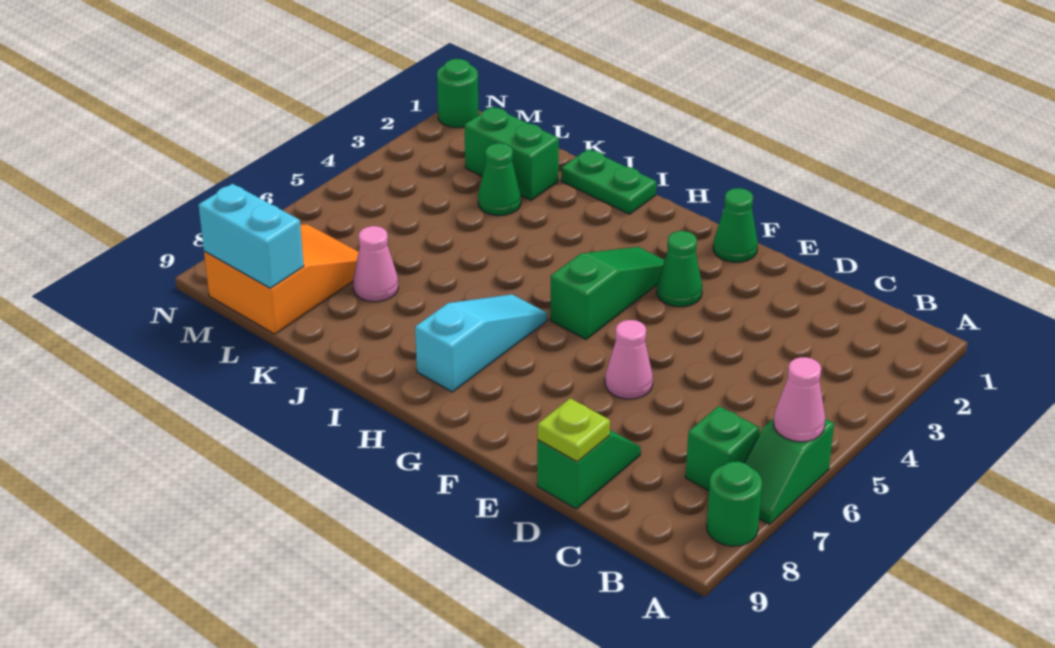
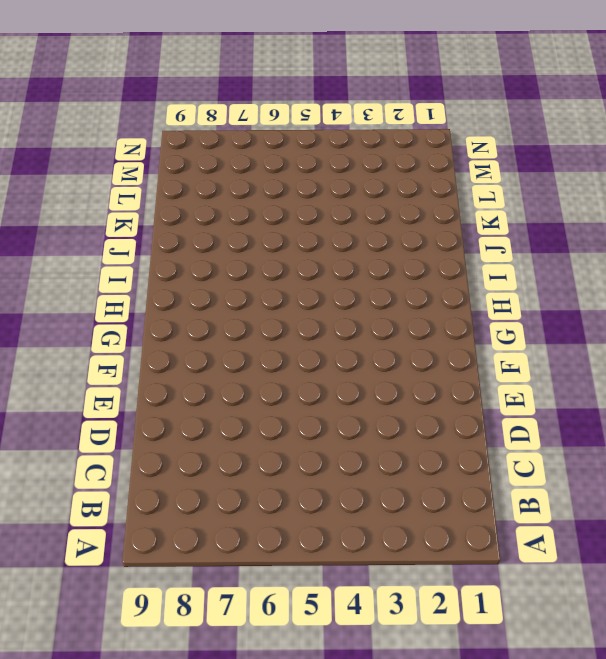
none -> green 1x2 slope [745,418,834,524]
none -> green 1x1 round brick [707,462,762,546]
none -> green 1x1 brick [686,406,760,491]

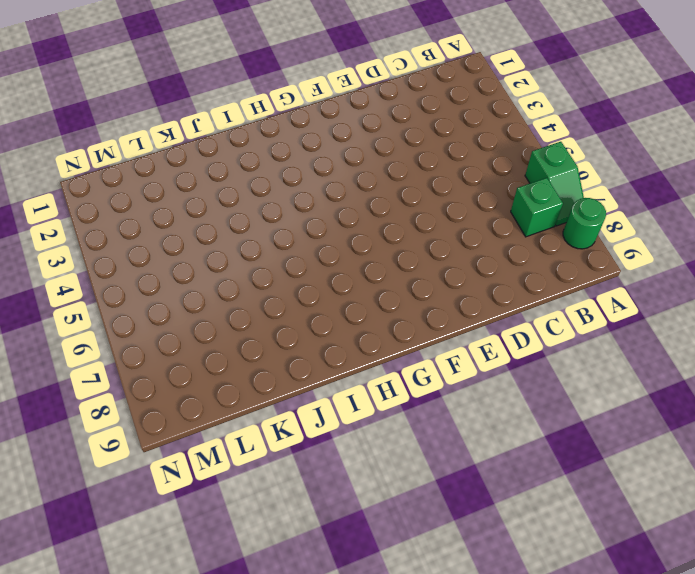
none -> green 1x2 slope [537,430,641,509]
none -> pink 1x1 cone [605,320,653,399]
none -> green 1x1 cone [713,188,758,262]

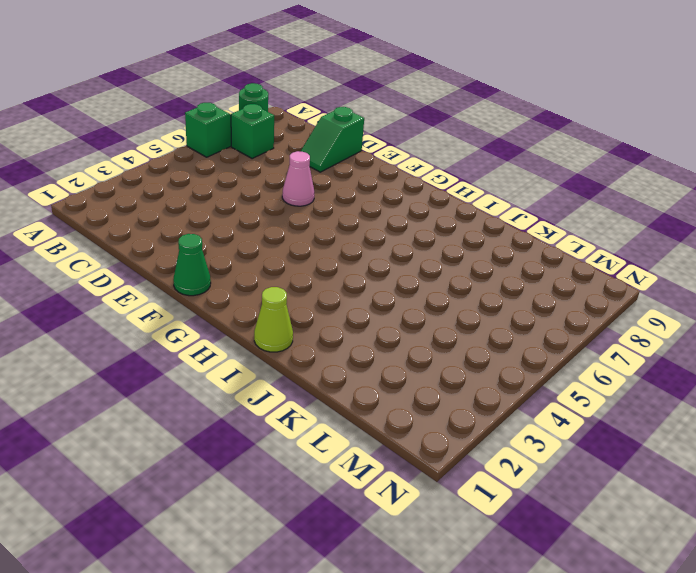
lime 1x1 cone [254,287,293,352] -> green 1x2 plate [561,149,657,214]
none -> green 1x1 cone [657,231,702,307]
none -> green 1x3 slope [550,247,665,339]
none -> cyan 1x3 slope [415,294,547,392]

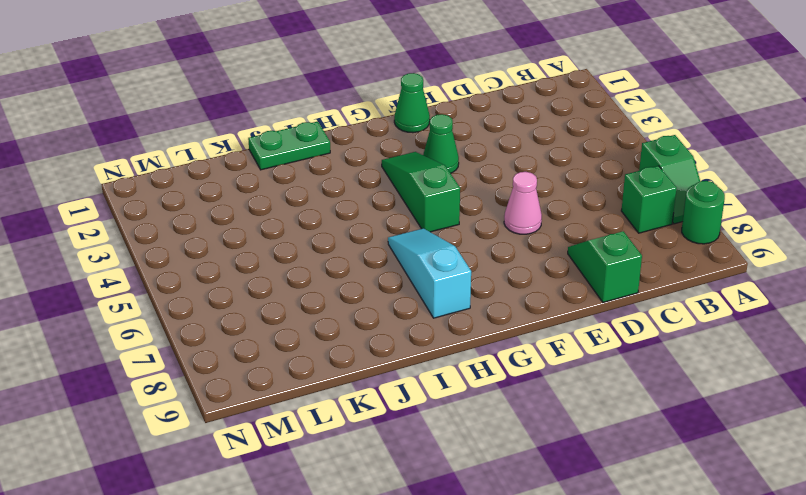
none -> green 1x2 brick [464,107,559,200]
none -> green 1x1 cone [478,143,521,216]
none -> pink 1x1 cone [353,226,398,302]

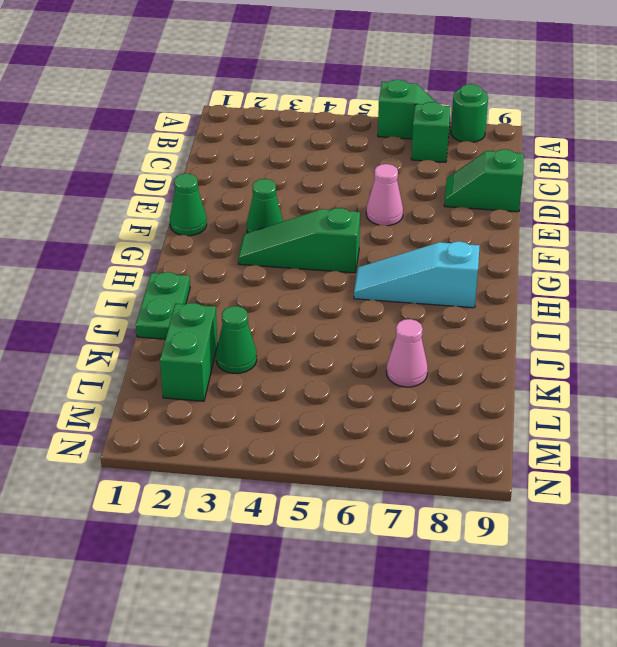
none -> orange 2x3 slope [204,224,359,334]
none -> green 1x1 round brick [437,59,479,128]
none -> pink 1x1 cone [773,357,825,442]

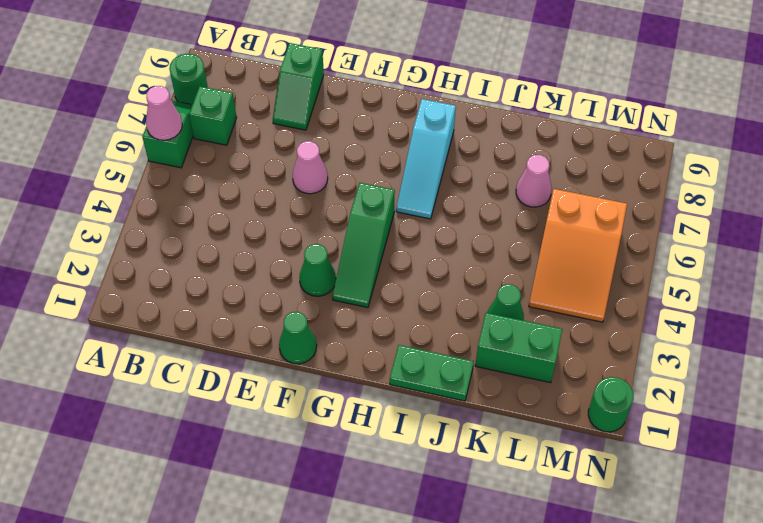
orange 2x3 slope [529,189,627,322] -> orange 2x3 slope moved to [204,224,359,334]
none -> lime 1x1 plate [538,398,610,462]
none -> cyan 1x2 brick [199,184,304,288]

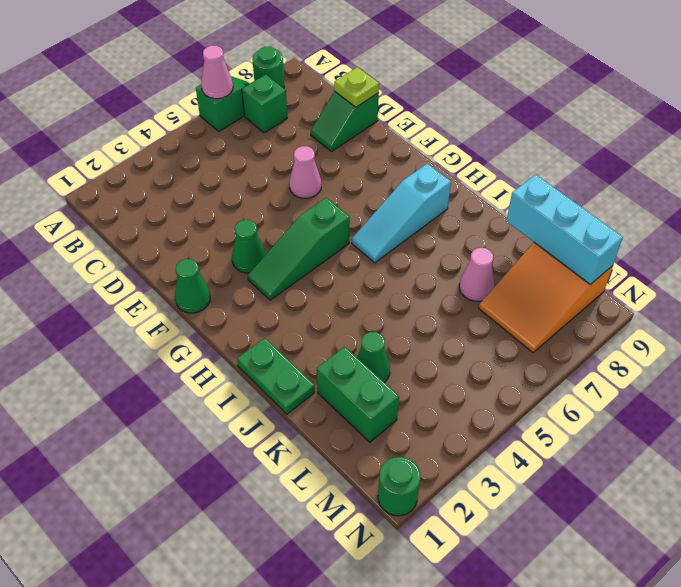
cyan 1x3 brick [506,175,623,284] -> cyan 1x2 brick [199,184,304,288]

